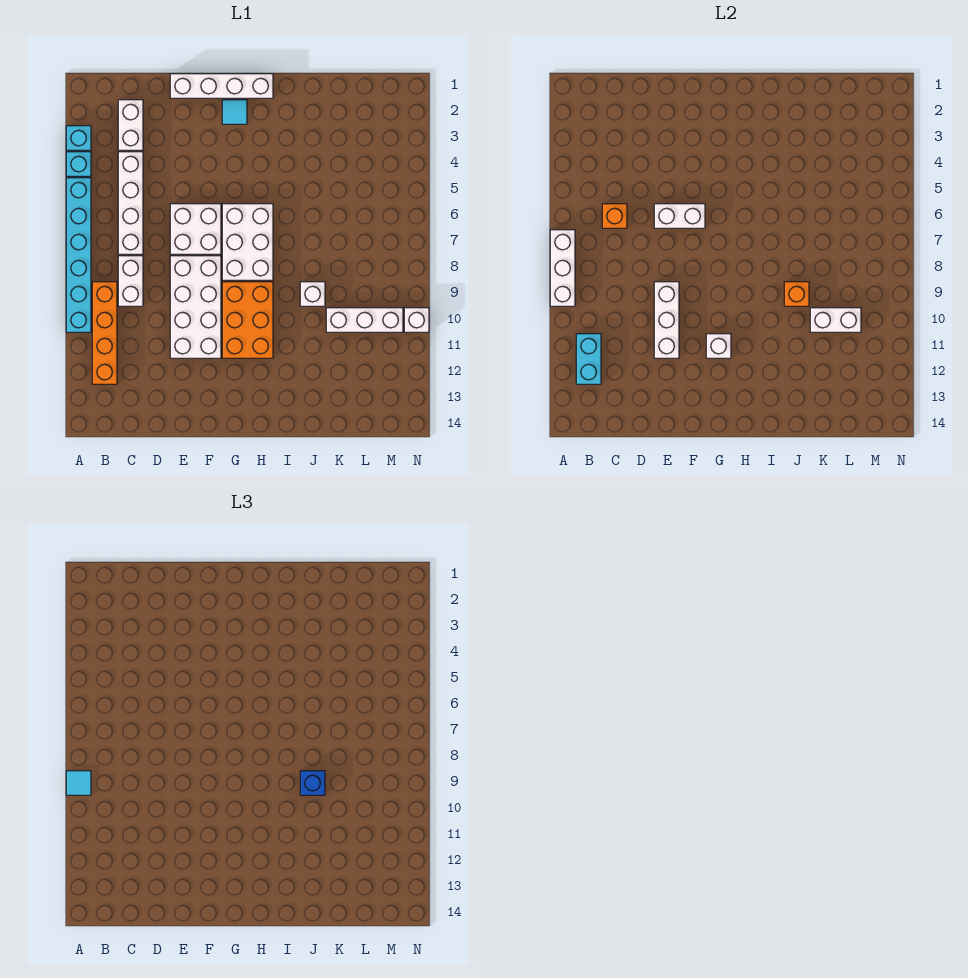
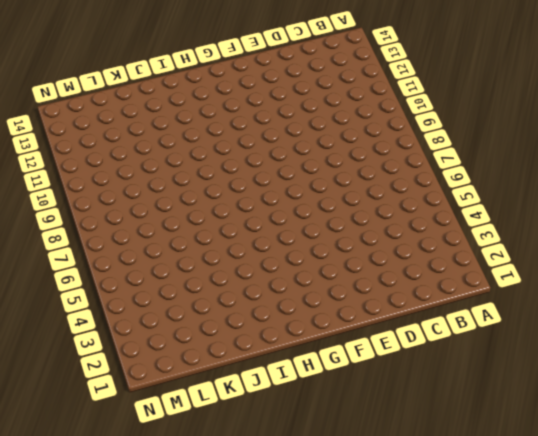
none -> cyan 1x1 brick [66,126,91,150]
none -> cyan 1x1 brick [66,152,91,176]
none -> cyan 1x6 brick [66,178,91,332]

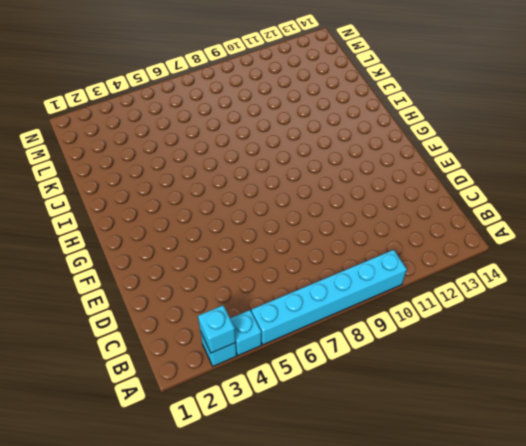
cyan 1x1 brick [198,305,236,353] -> none
none -> orange 1x4 brick [92,282,117,384]
none -> white 1x2 brick [118,100,143,150]
none -> white 1x4 brick [118,152,143,254]

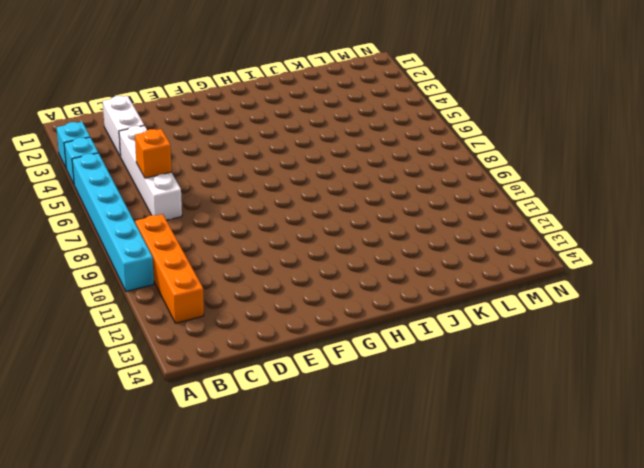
none -> white 1x2 brick [118,256,143,306]
none -> white 1x4 brick [170,74,273,98]
none -> white 2x2 brick [170,204,221,254]

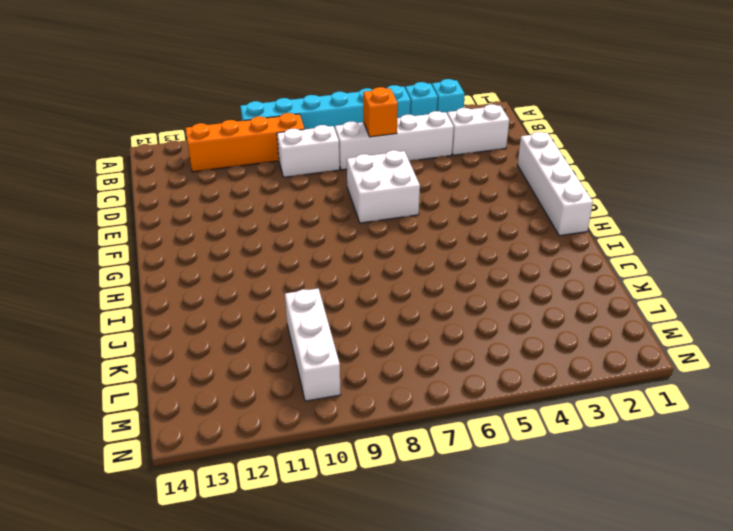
none -> white 2x4 brick [170,256,221,358]
none -> cyan 1x1 tile [222,100,247,124]
none -> white 2x3 brick [222,204,273,280]

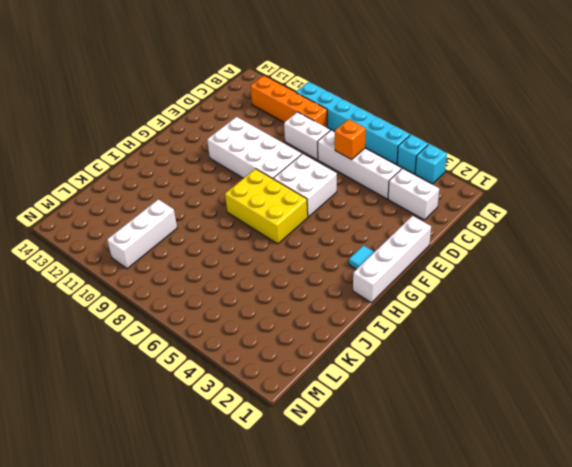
yellow 2x3 brick [225,169,308,244] -> white 2x3 brick [222,204,273,280]
none -> orange 2x3 brick [222,282,273,358]
none -> white 1x1 brick [300,282,325,306]
none -> white 1x1 brick [404,308,429,332]

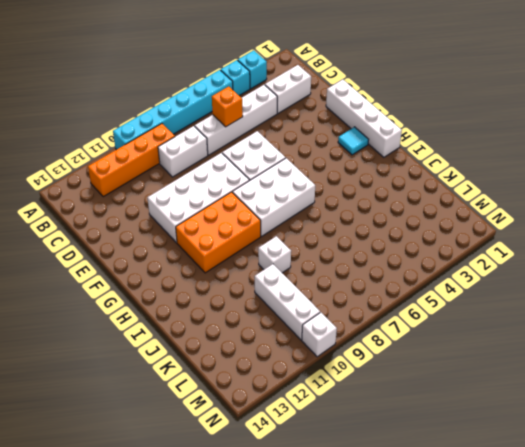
none -> white 1x3 brick [550,230,575,306]
none -> cyan 1x2 brick [576,334,601,384]
none -> white 1x2 brick [654,204,705,228]

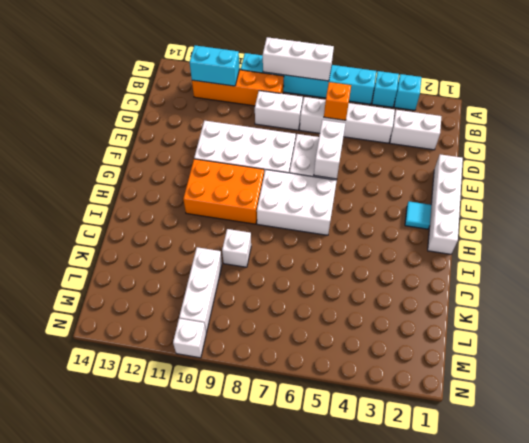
none -> white 1x3 brick [654,282,679,358]
none -> white 1x1 brick [706,334,731,358]
none -> orange 1x1 brick [784,282,809,306]

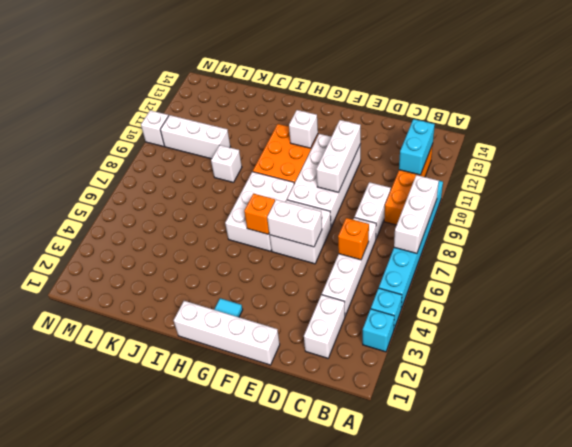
orange 1x1 brick [244,194,275,234] -> orange 1x1 brick moved to [784,282,809,306]
none -> white 1x2 brick [810,308,861,332]
none -> cyan 1x1 tile [66,771,91,795]
none -> blue 1x1 brick [300,771,325,795]

